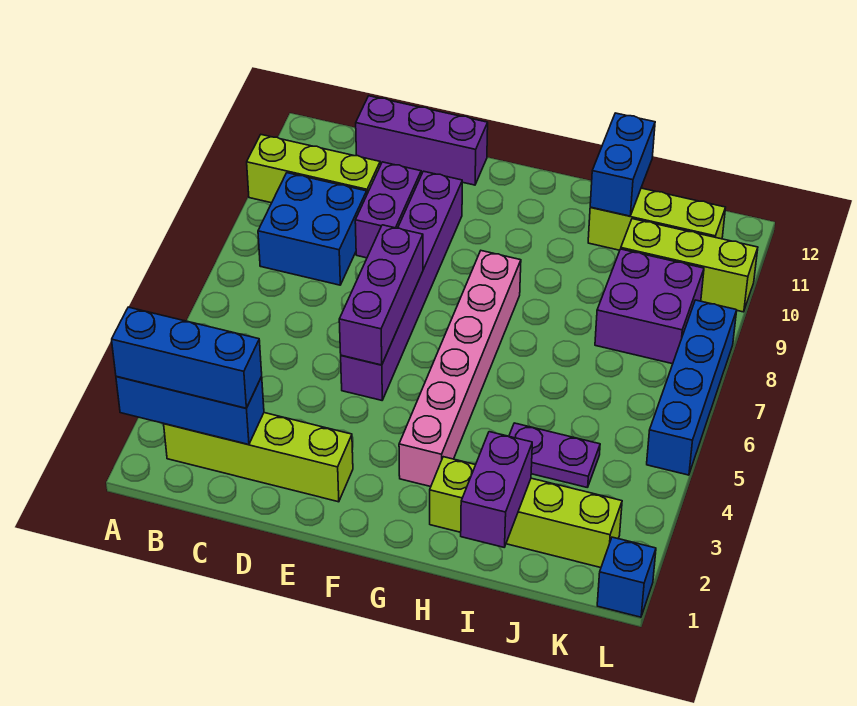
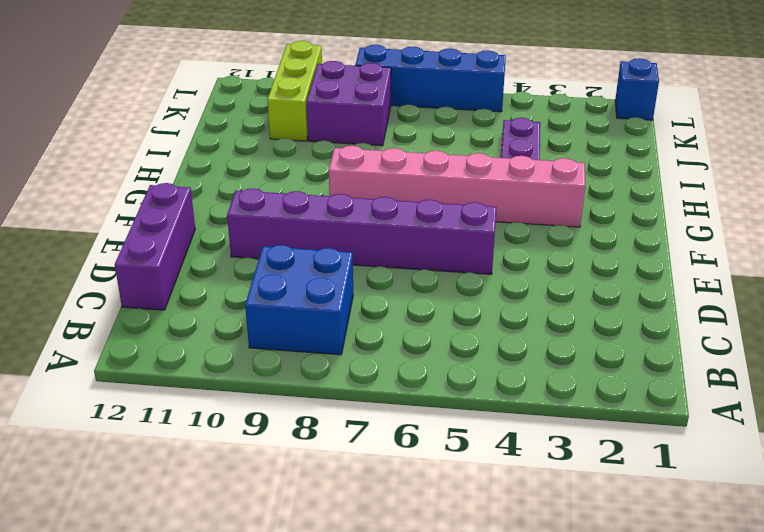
none -> lime 1x3 brick [247,135,380,203]
none -> lime 1x4 brick [164,413,353,502]
none -> purple 1x2 brick [355,162,421,258]

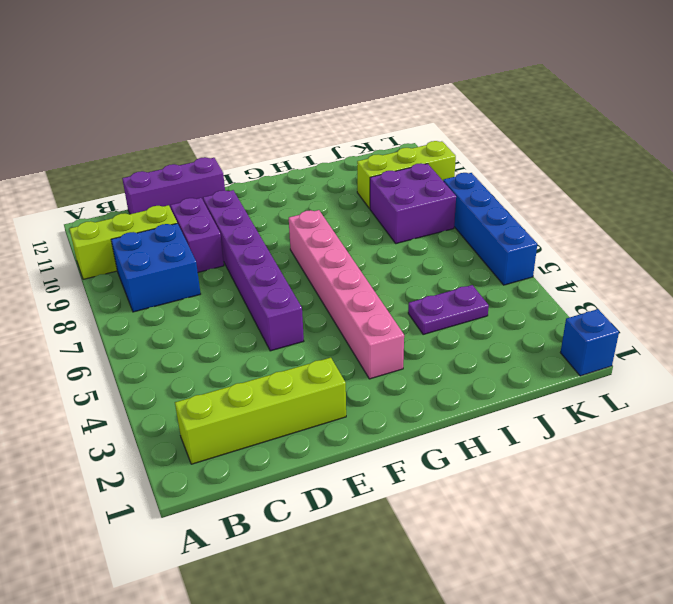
none -> lime 1x4 brick [430,457,622,568]
none -> lime 1x3 brick [588,188,726,250]
none -> blue 1x3 brick [116,376,264,445]

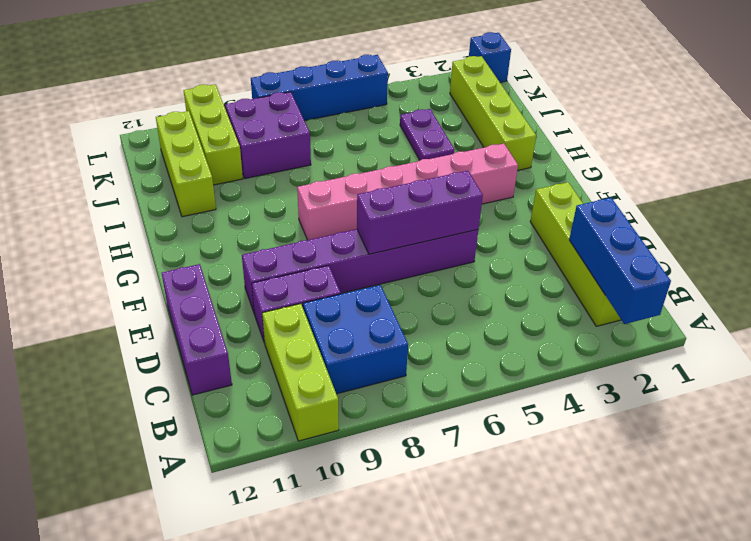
none -> purple 1x2 brick [461,432,532,547]
none -> blue 1x2 brick [590,113,655,216]
none -> blue 1x3 brick [112,307,262,408]

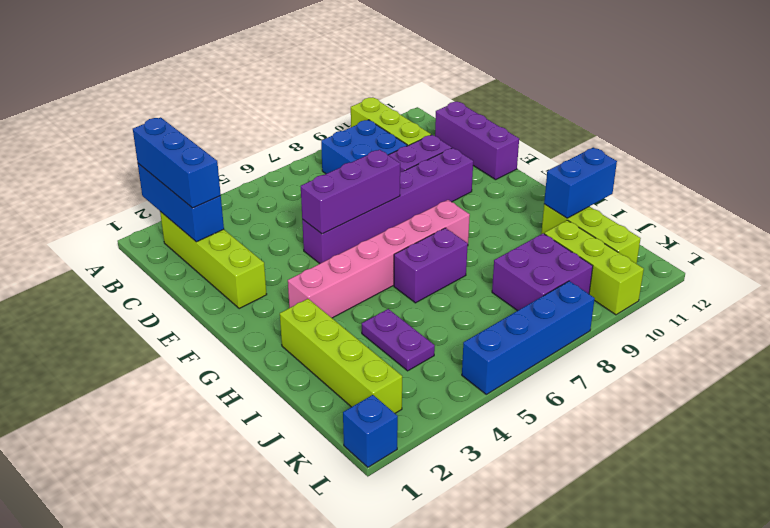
purple 1x2 brick [394,228,468,303] -> purple 1x2 brick moved to [461,432,532,547]

